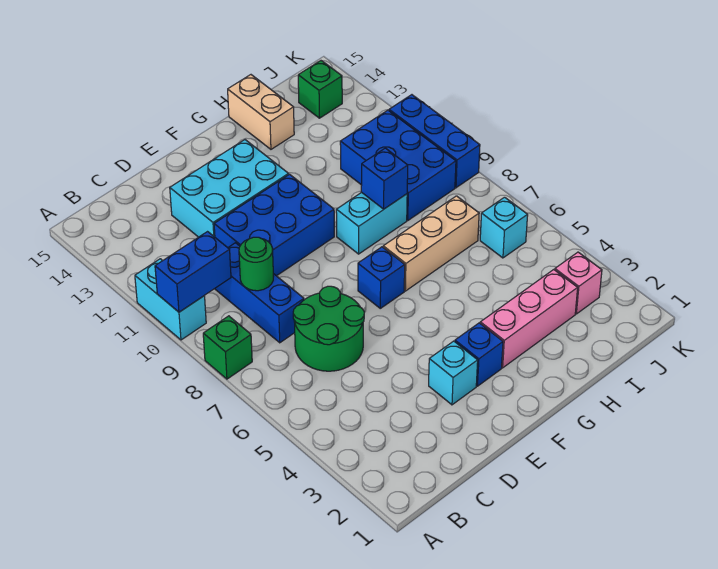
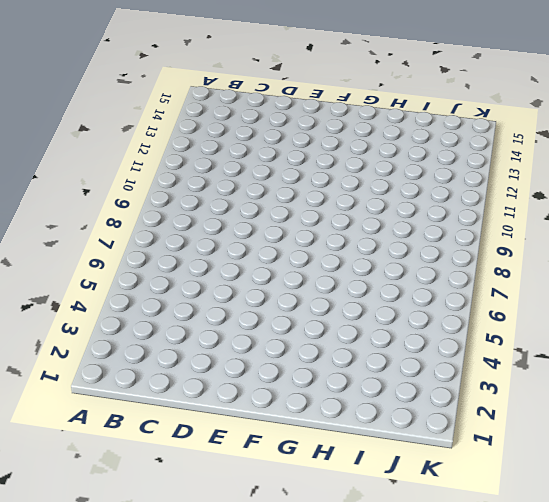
none -> green 1x1 brick [203,316,252,379]
none -> cyan 1x2 brick [135,259,206,340]
none -> green 2x2 round brick [293,286,364,371]

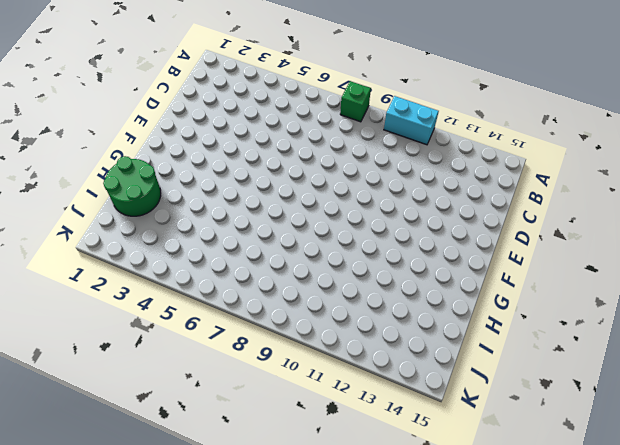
green 2x2 round brick [103,156,161,216] -> green 2x2 round brick moved to [293,286,364,371]
none -> blue 1x3 brick [215,243,304,343]
none -> blue 2x3 brick [214,174,334,276]
none -> cyan 2x3 brick [170,140,289,237]

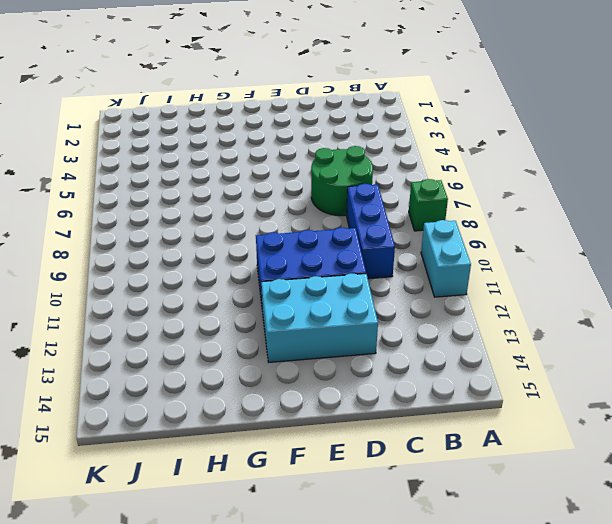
none -> cyan 1x1 brick [429,341,478,405]
none -> blue 1x1 brick [455,323,503,386]
none -> blue 1x1 brick [358,247,405,308]

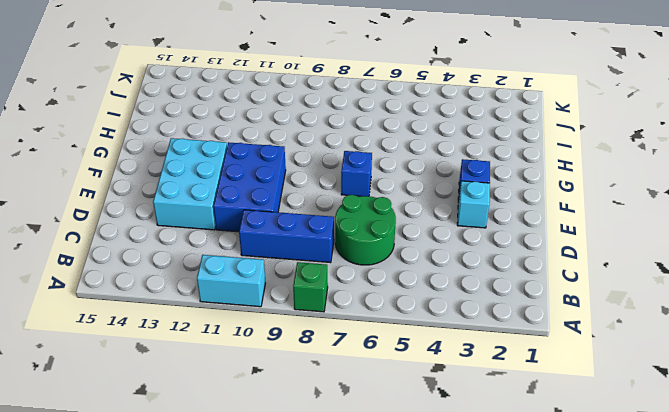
none -> pink 1x3 brick [480,270,578,368]
none -> tan 1x3 brick [383,196,479,291]
none -> cyan 1x2 brick [336,192,407,254]

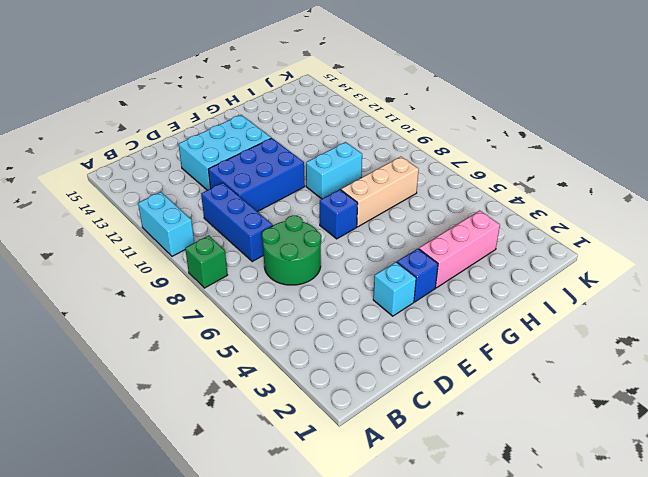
none -> tan 1x2 brick [228,75,294,149]
none -> blue 2x3 brick [340,110,456,220]
none -> pink 1x1 brick [555,252,602,314]

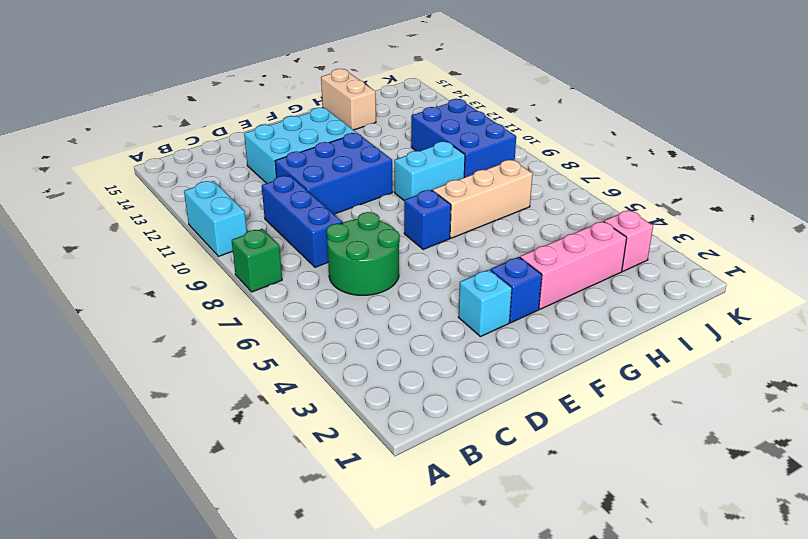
none -> cyan 1x1 brick [480,197,528,258]
none -> green 1x1 brick [298,61,342,118]
none -> blue 1x3 brick [389,95,480,188]

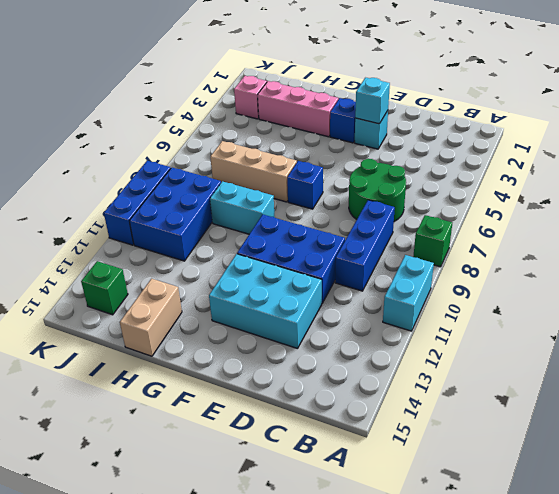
cyan 1x1 brick [355,78,390,124] -> cyan 1x1 brick moved to [480,197,528,258]
none -> blue 1x2 brick [155,232,231,312]
none -> green 1x1 round brick [239,237,274,291]
none -> blue 1x1 brick [361,148,408,209]

